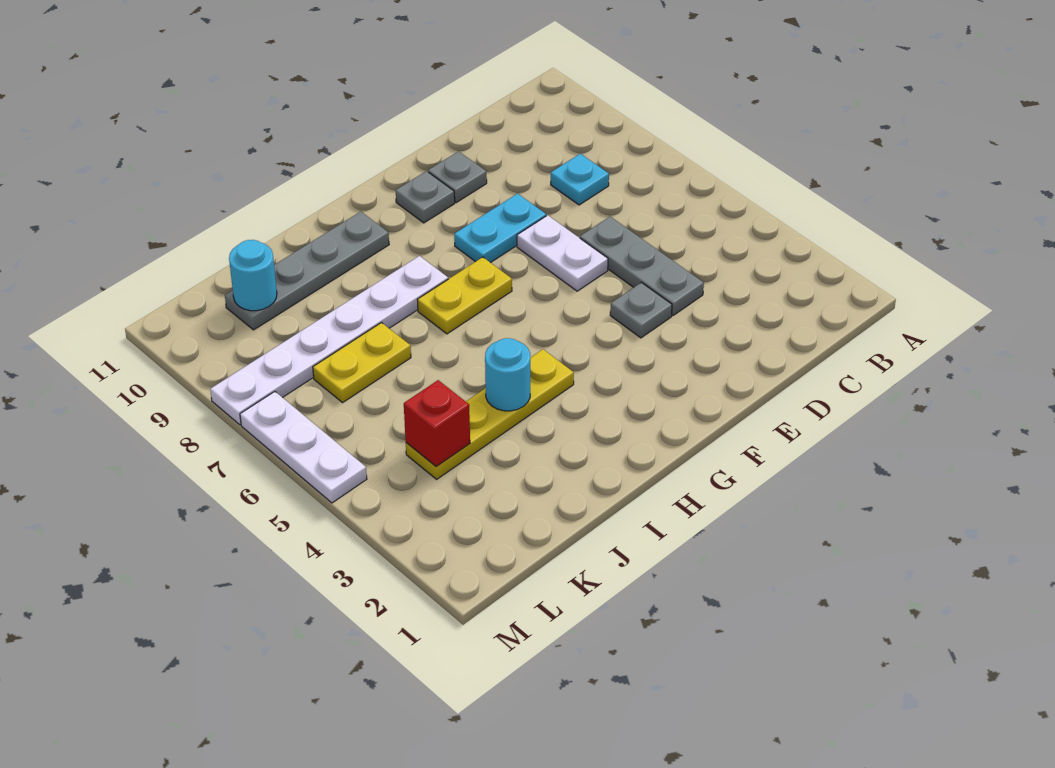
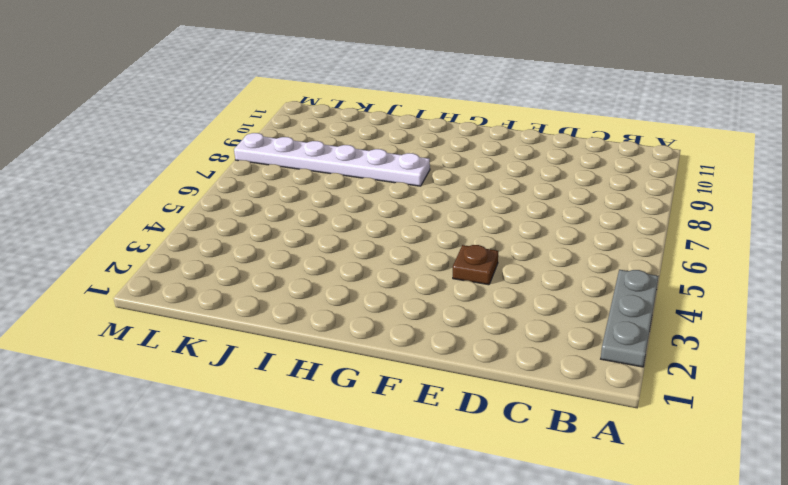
grey 1x3 plate [601,270,659,367] -> grey 1x3 plate moved to [580,217,704,316]
brown 1x1 plate [453,245,498,285] -> grey 1x1 plate [610,282,672,338]
none -> cyan 1x1 plate [551,154,609,205]
none -> white 1x2 plate [517,215,608,291]
none -> cyan 1x2 plate [454,194,546,263]

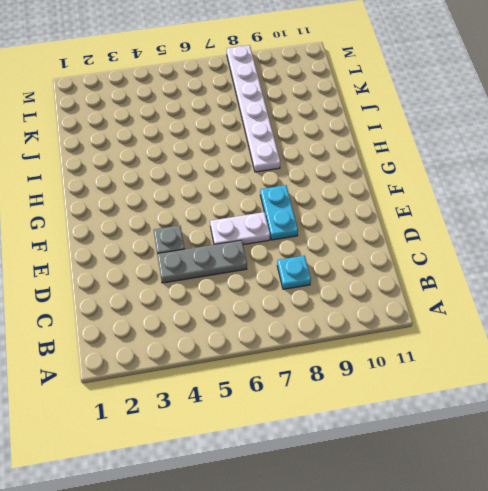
none -> grey 1x1 plate [428,151,487,202]
none -> grey 1x1 plate [396,171,455,223]
none -> yellow 1x2 plate [418,257,512,334]

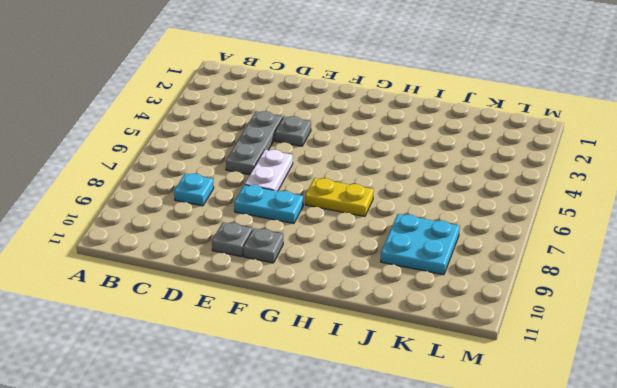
cyan 2x2 plate [381,214,460,275] -> white 1x6 plate [210,256,448,425]
none -> yellow 1x4 plate [406,349,574,479]
none -> grey 1x4 plate [225,212,389,330]
none -> yellow 1x2 plate [313,323,411,402]

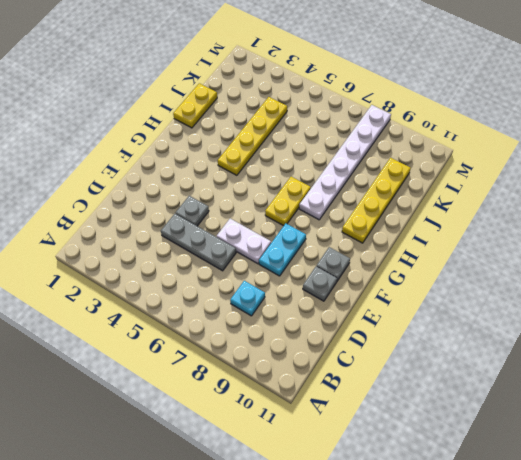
yellow 1x4 plate [342,158,411,243] -> grey 1x4 plate [225,212,389,330]
yellow 1x2 plate [173,83,217,128] -> yellow 1x2 plate moved to [313,323,411,402]
none -> white 1x3 plate [240,392,367,503]
none -> cyan 1x1 round brick [485,338,530,411]
none -> red 1x1 brick [404,380,470,467]

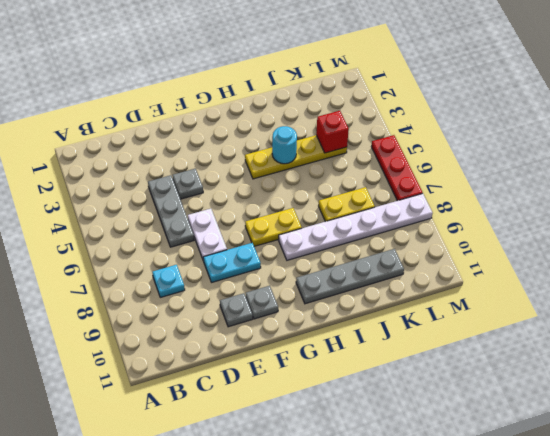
red 1x3 plate [371,135,423,201] -> white 1x3 plate [240,392,367,503]
none -> cyan 1x1 round brick [229,240,277,311]

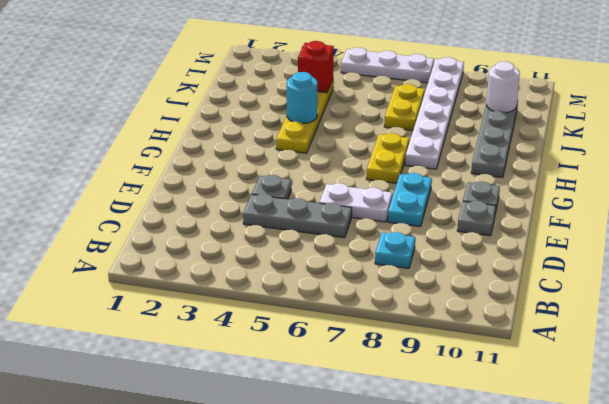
white 1x1 round brick [486,62,520,113] -> cyan 1x1 round brick [229,240,277,311]

